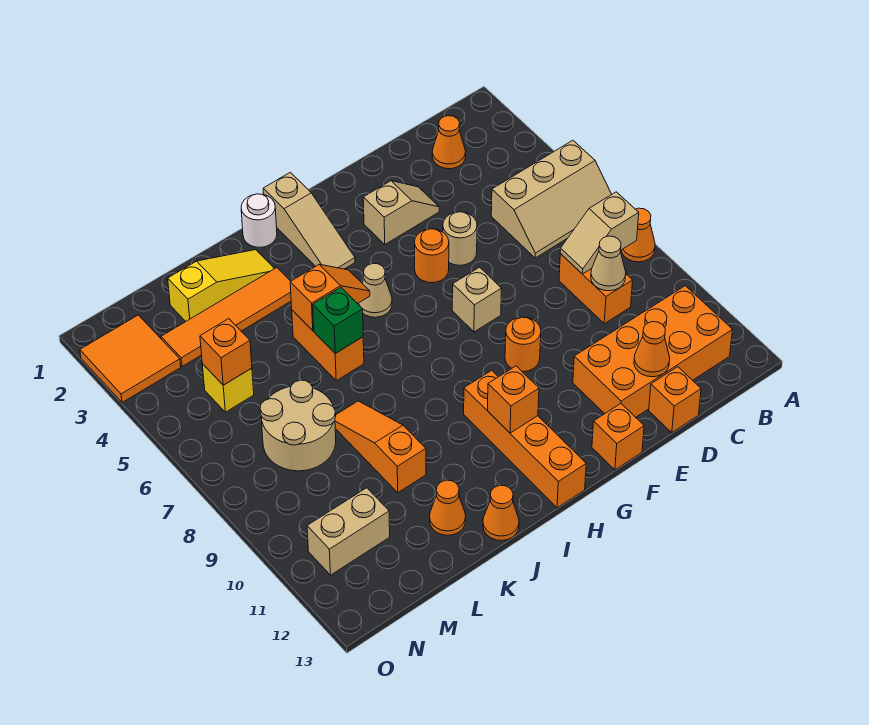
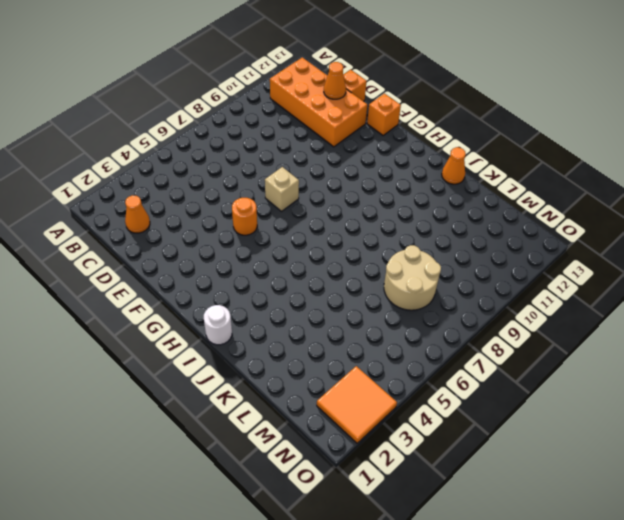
none -> tan 2x3 slope [491,140,612,258]
none -> orange 1x1 cone [621,208,655,262]
none -> orange 1x2 brick [559,254,633,324]
none -> tan 1x2 slope [363,181,439,244]

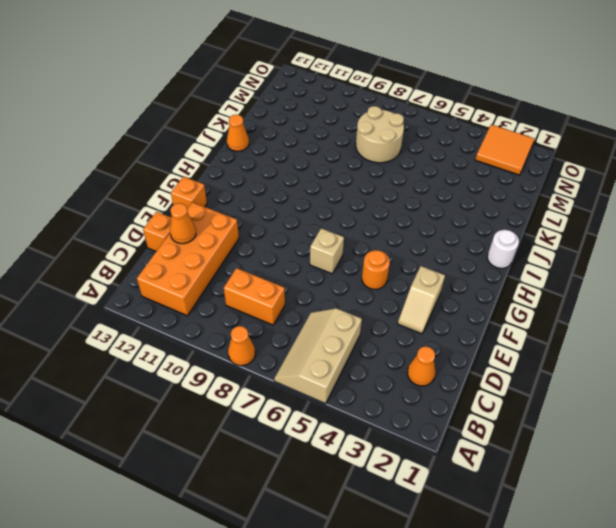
none -> tan 1x1 round brick [443,212,477,265]
none -> orange 1x1 round brick [505,317,541,372]
none -> tan 1x3 slope [263,172,355,269]
none -> tan 1x1 cone [358,263,392,317]

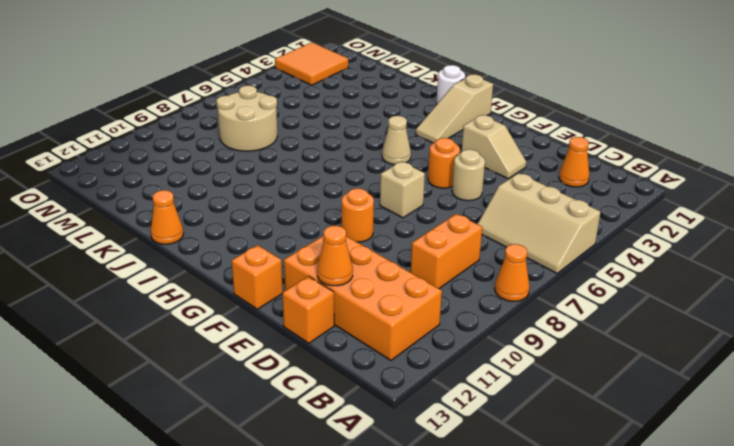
none -> orange 1x4 brick [464,370,586,508]
none -> yellow 1x3 slope [168,250,274,321]
none -> orange 1x4 tile [161,268,291,366]
none -> orange 1x2 brick [292,310,364,381]

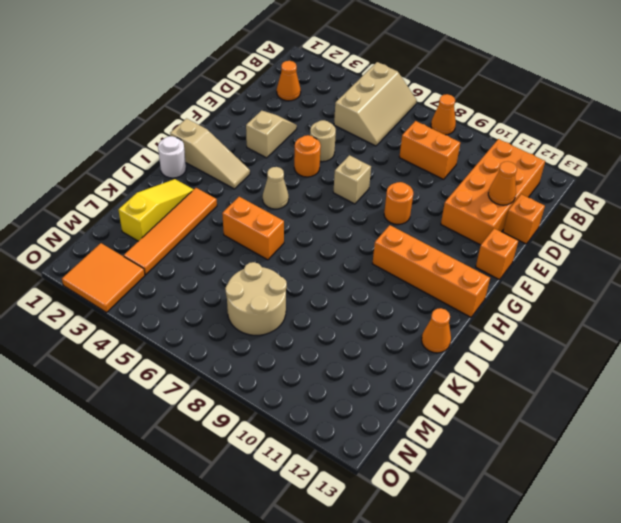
none -> orange 1x3 slope [335,401,426,493]
none -> orange 1x1 cone [430,480,466,535]
none -> yellow 1x1 brick [202,364,254,412]
none -> tan 1x2 brick [307,488,390,575]

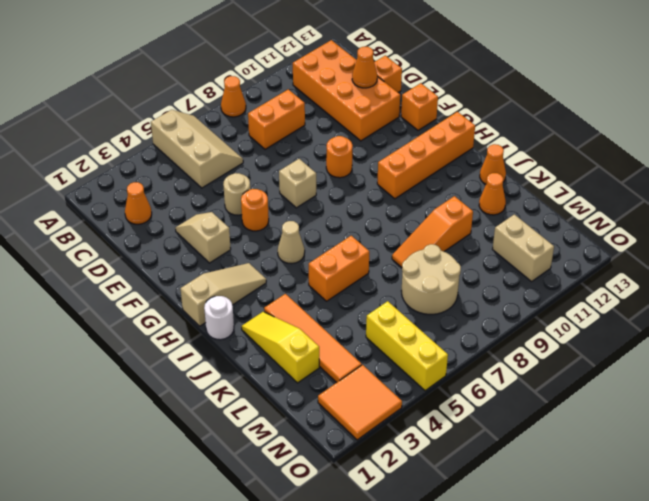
yellow 1x3 brick [366,301,448,391] -> yellow 1x1 brick [202,364,254,412]
none -> tan 1x2 slope [560,192,639,274]
none -> tan 1x1 cone [591,236,626,291]
none -> orange 1x1 brick [488,366,539,433]
none -> orange 1x2 slope [290,264,370,331]

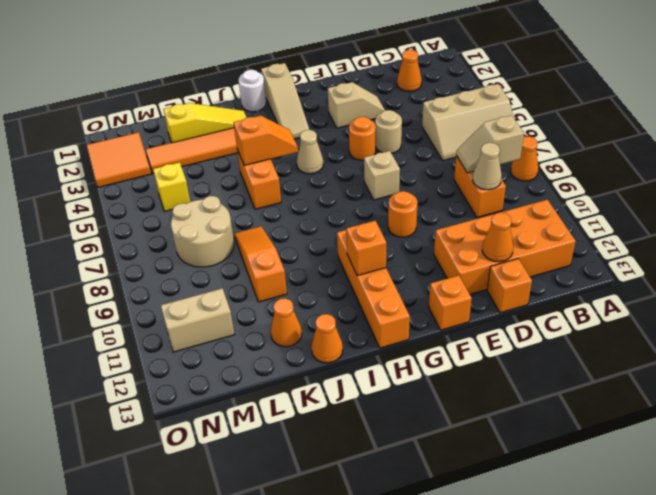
none -> green 1x1 brick [313,287,363,353]
none -> orange 1x1 brick [200,319,252,385]

